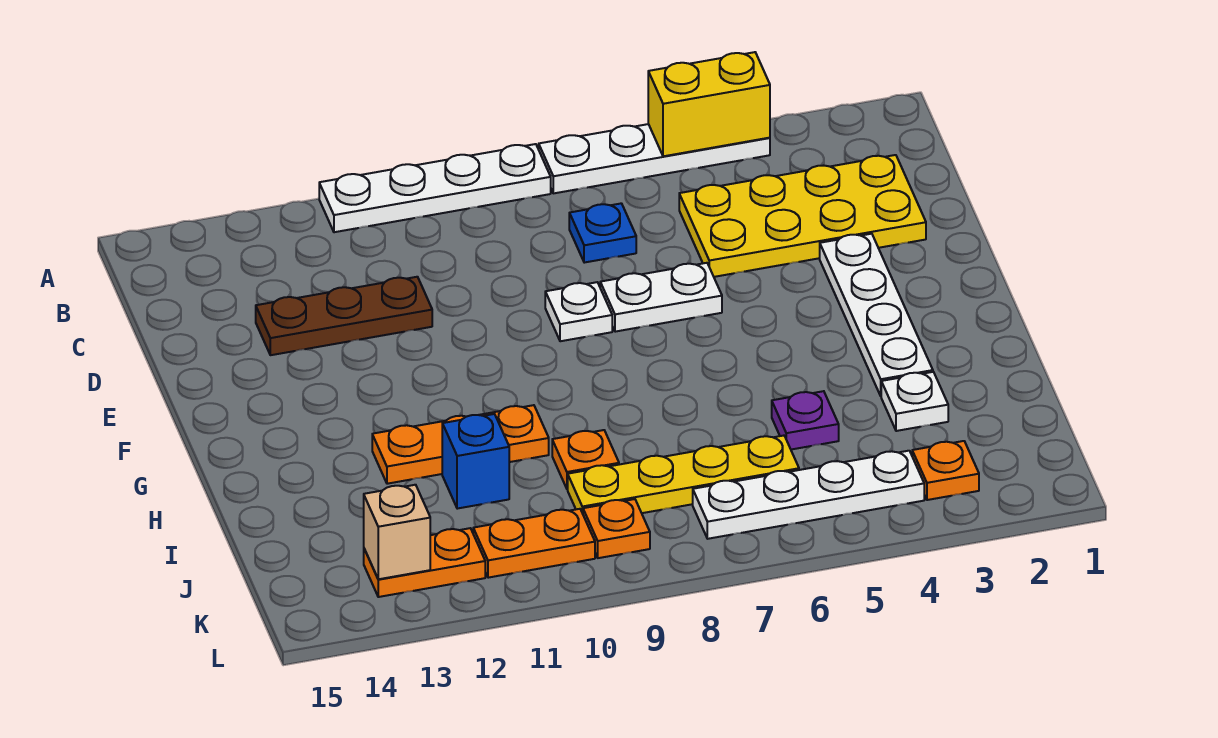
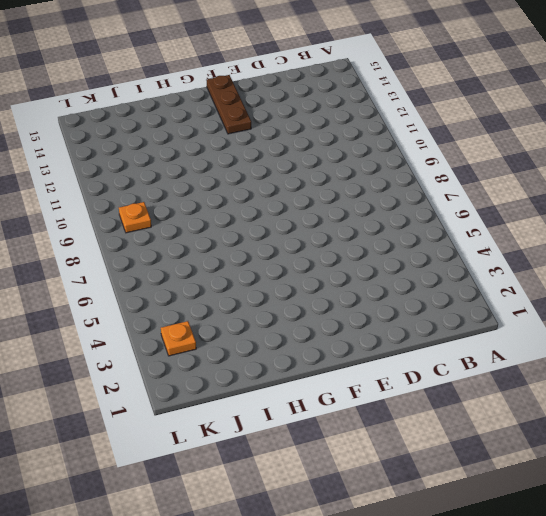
brown 1x3 plate [206,75,251,134] -> brown 1x3 plate moved to [256,277,432,355]
none -> white 1x4 plate [539,124,770,193]
none -> white 1x4 plate [319,144,551,232]
none -> yellow 2x4 plate [679,155,926,277]

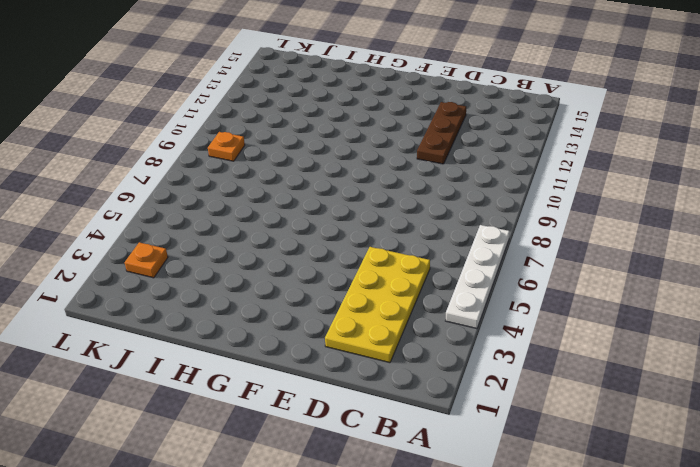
none -> white 1x4 plate [319,144,551,232]
none -> blue 1x1 plate [569,203,636,263]
none -> white 1x4 plate [820,234,933,396]

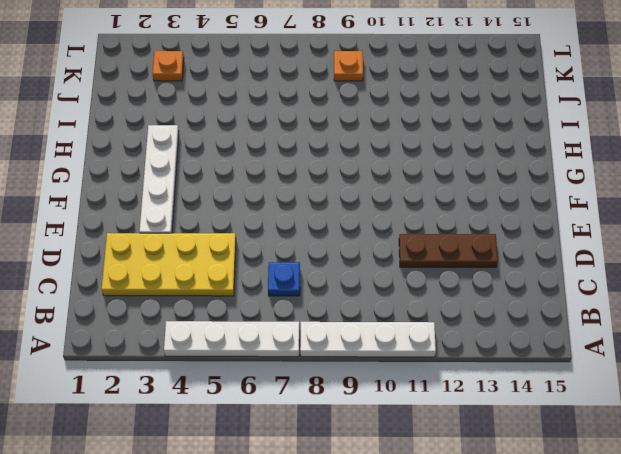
none -> white 1x2 plate [600,263,722,332]
none -> white 1x1 plate [545,282,612,341]
none -> orange 1x3 plate [372,405,549,484]

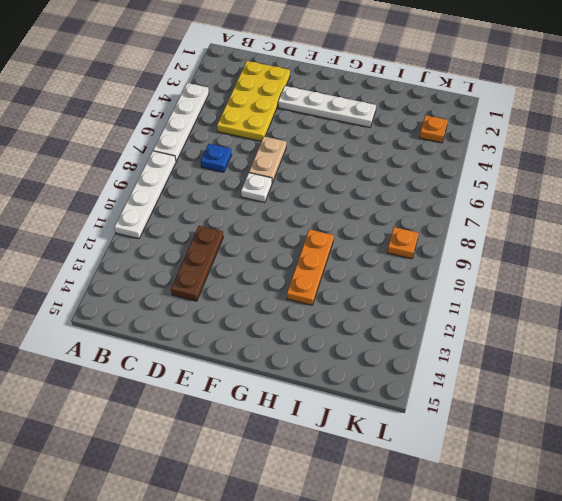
tan 1x2 plate [249,136,286,183] -> white 1x2 plate [600,263,722,332]
none -> white 1x1 plate [881,372,948,431]
none -> purple 1x1 plate [772,391,839,450]
none -> orange 1x1 plate [552,430,619,489]

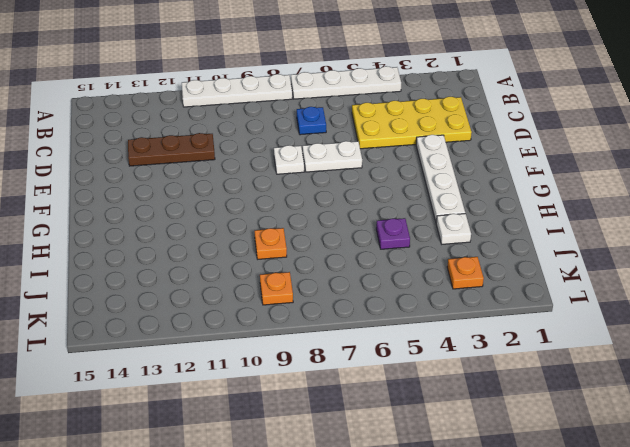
none -> orange 1x3 plate [372,405,549,484]
none -> blue 1x1 brick [442,414,509,509]
none -> yellow 1x4 plate [568,436,799,514]

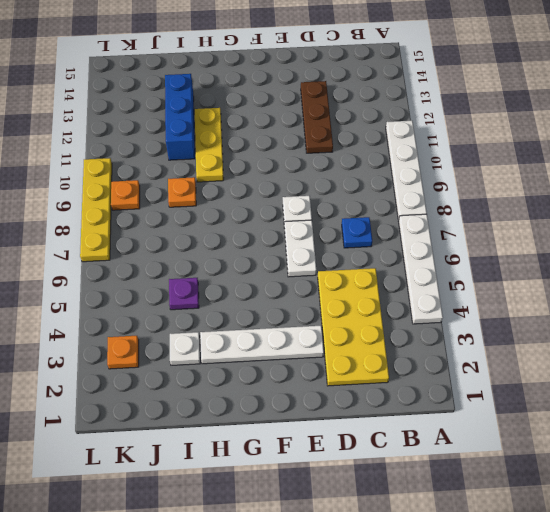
yellow 1x3 plate [195,108,224,182] -> orange 1x3 plate [372,405,549,484]
blue 1x3 brick [165,74,195,160] -> blue 1x1 brick [442,414,509,509]
yellow 1x4 plate [80,158,112,262] -> yellow 1x4 plate moved to [568,436,799,514]
none -> white 1x4 plate [693,451,924,539]
none -> orange 1x2 plate [473,509,595,578]
none -> orange 1x2 plate [364,528,485,597]

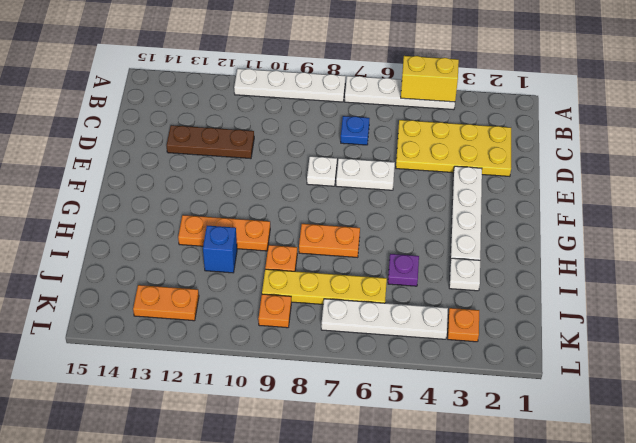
orange 1x2 plate [299,224,360,257] -> orange 1x2 plate moved to [473,509,595,578]
none -> tan 1x1 brick [364,485,430,579]

